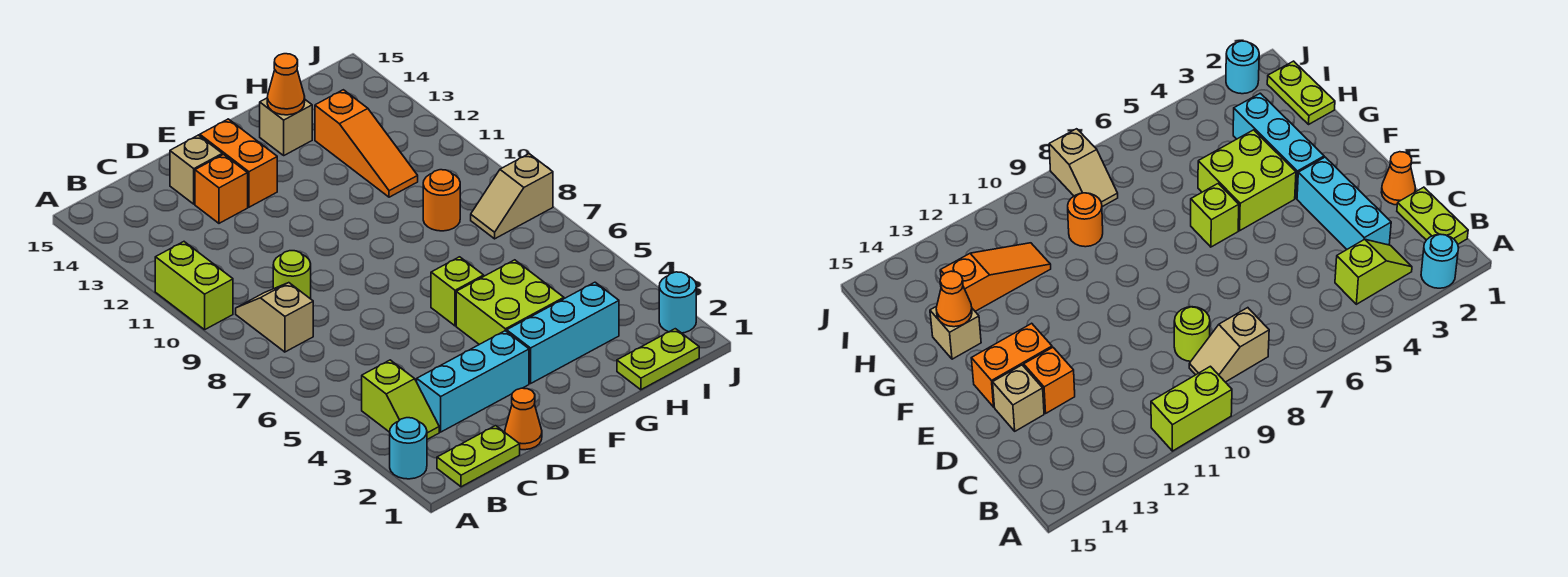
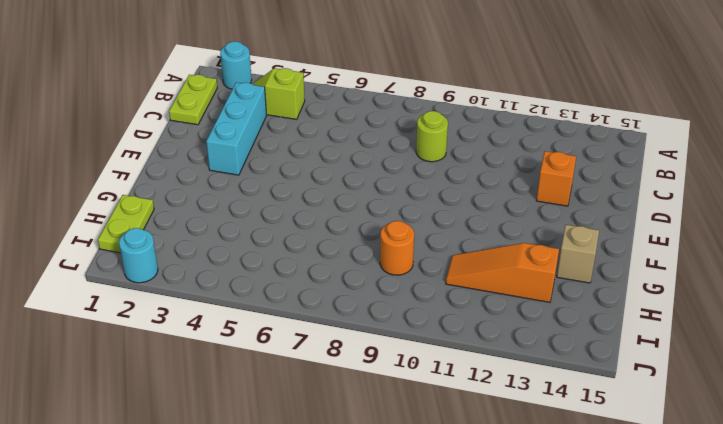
none -> lime 1x2 brick [155,242,233,330]
none -> tan 1x2 slope [236,283,313,352]
none -> orange 1x1 cone [505,388,542,450]

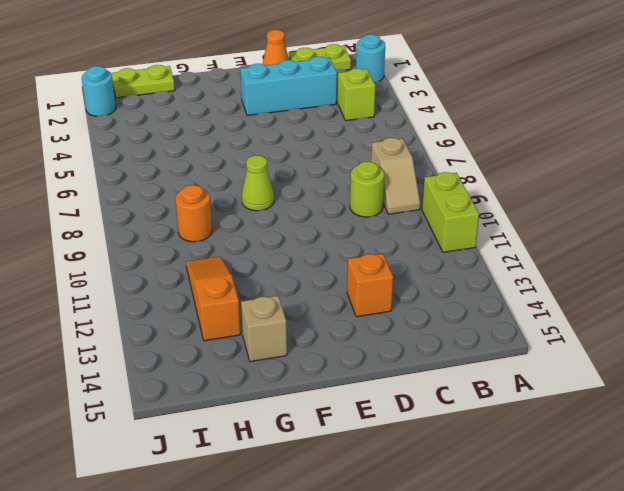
lime 1x1 cone [242,156,274,211] -> none
none -> tan 1x1 brick [170,135,222,204]
none -> orange 1x2 brick [200,119,277,207]
none -> cyan 1x3 brick [507,282,619,383]

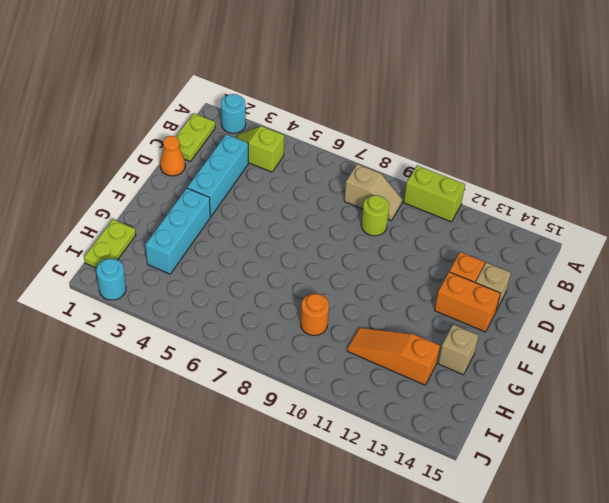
none -> lime 2x2 brick [456,260,564,344]
none -> lime 1x1 brick [431,257,484,326]
none -> tan 1x2 slope [471,154,553,239]

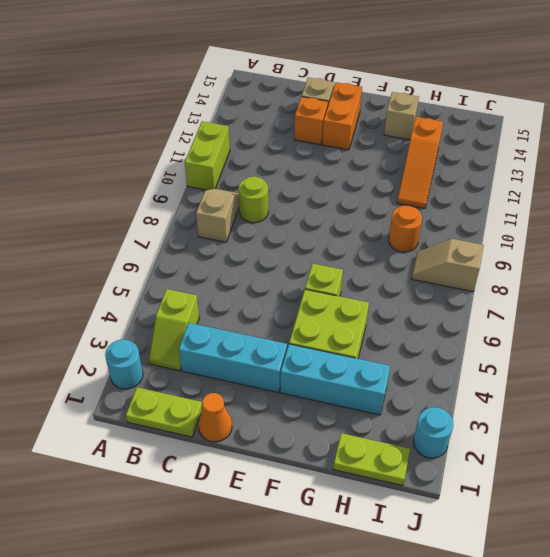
none -> orange 1x1 cone [267,54,305,115]

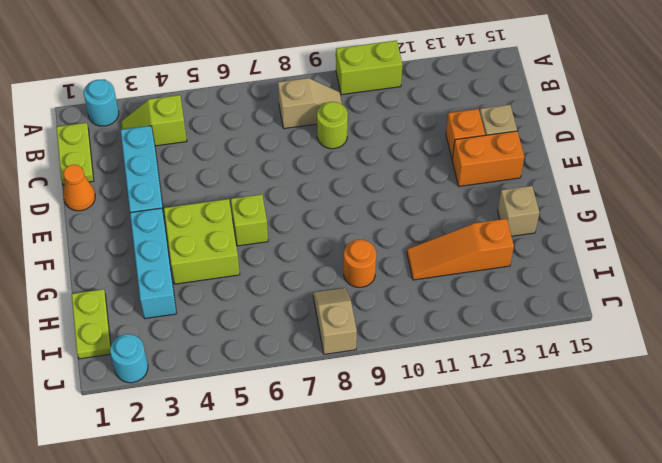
none -> orange 1x1 cone [267,54,305,115]

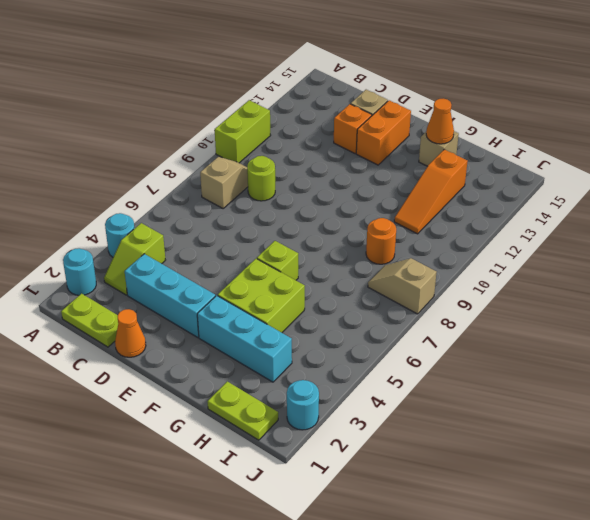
cyan 1x1 round brick [105,213,135,257] -> none

